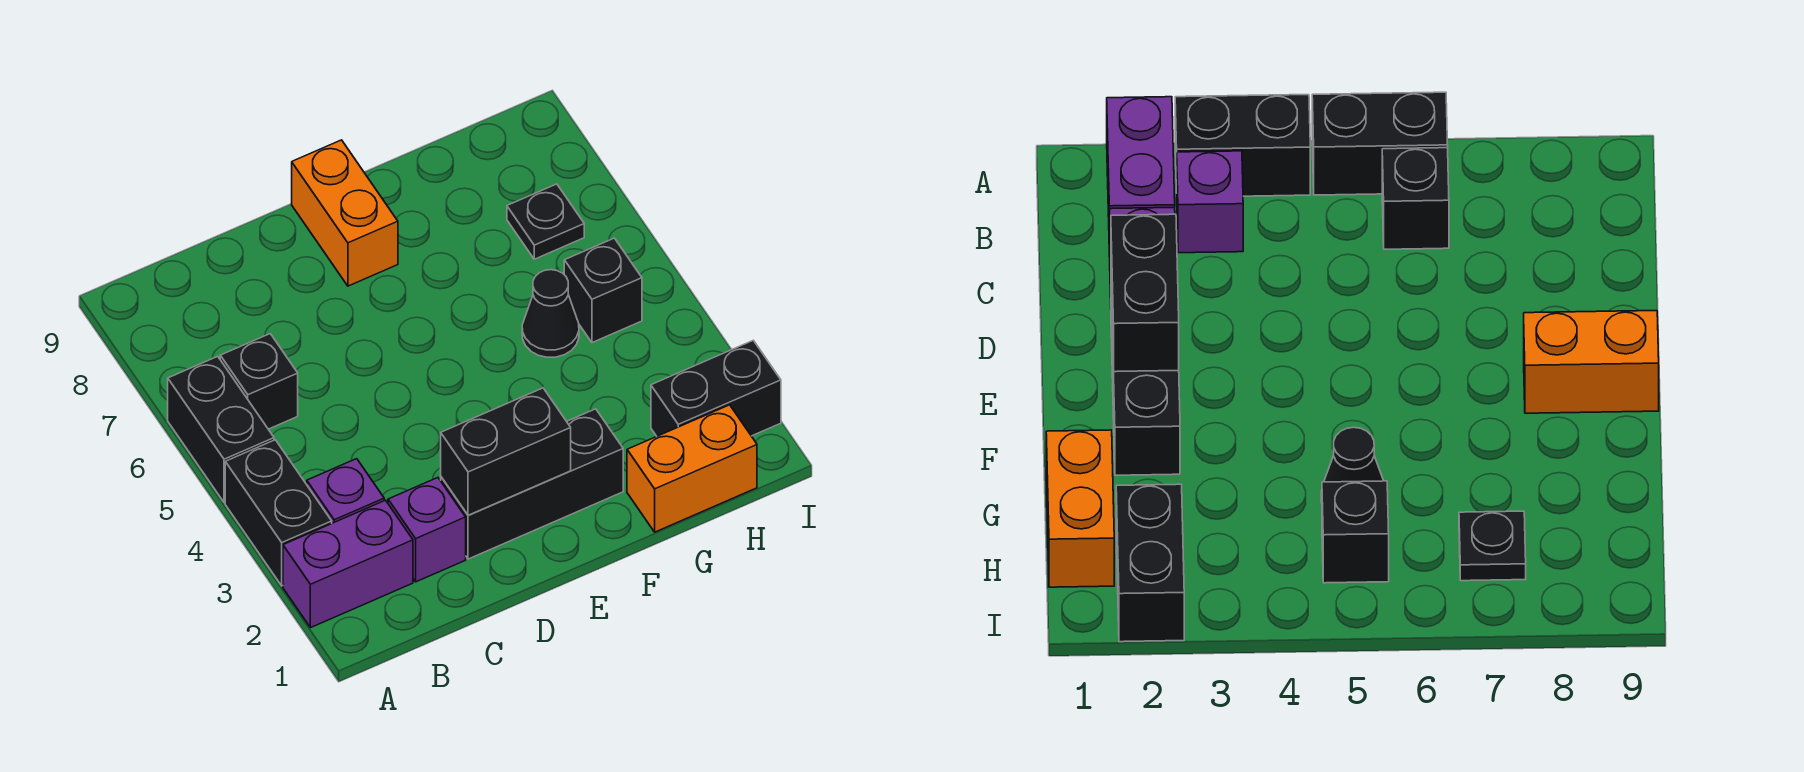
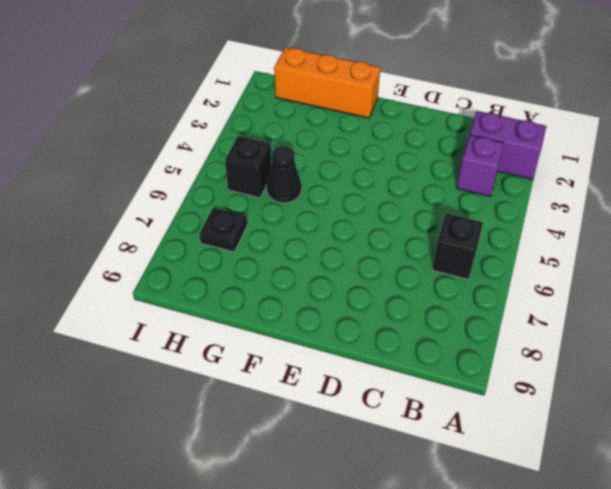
orange 1x3 brick [275,47,380,118] -> orange 1x2 brick [627,405,757,532]
none -> black 1x2 brick [225,440,332,586]
none -> black 1x2 brick [168,356,274,503]
none -> purple 1x1 brick [388,478,466,582]

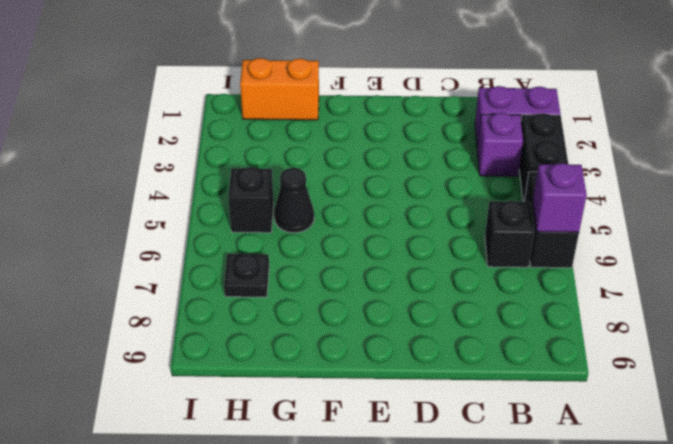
purple 1x1 brick [533,163,587,232] -> purple 1x1 brick moved to [388,478,466,582]
none -> black 1x3 brick [441,409,623,559]
none -> orange 1x2 brick [292,140,398,286]
none -> black 1x2 brick [651,340,781,436]

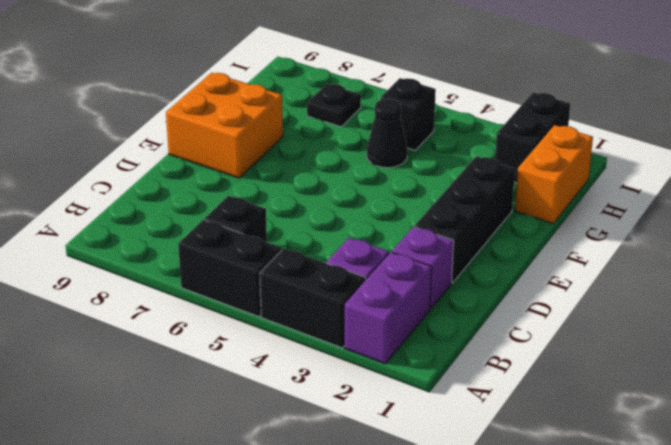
orange 2x2 brick [166,73,283,178] -> orange 1x2 brick [292,140,398,286]
none -> black 1x2 brick [441,388,571,515]

